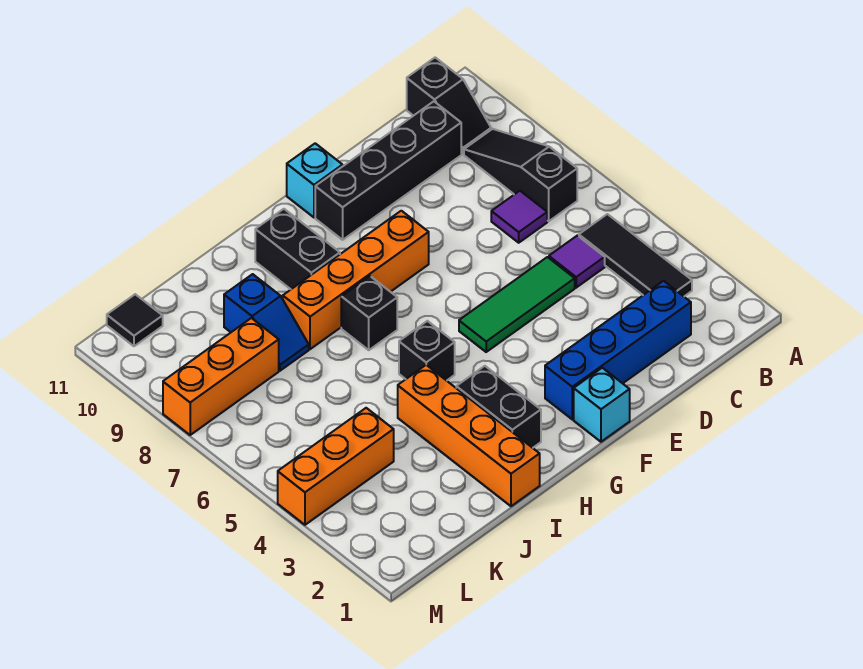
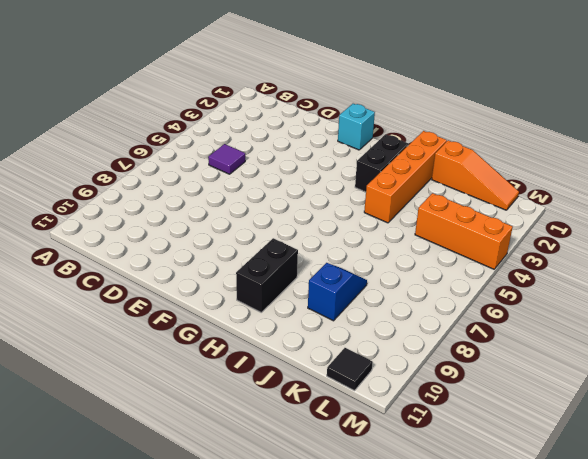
orange 1x3 slope [432,140,519,210] -> none
none -> black 1x3 tile [579,214,692,296]
none -> black 1x3 slope [464,129,577,221]
none -> black 1x2 slope [407,58,491,154]

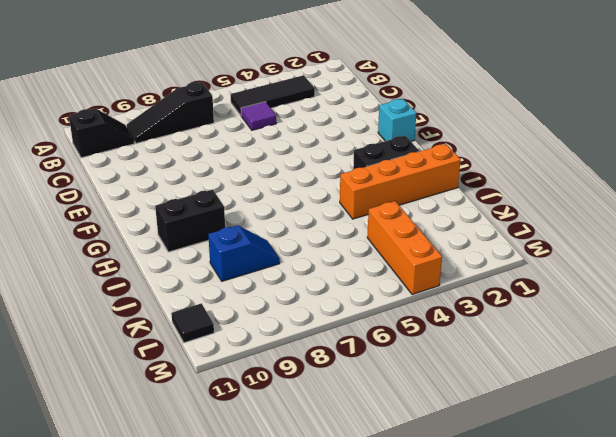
none -> blue 1x4 brick [545,281,691,419]
none -> purple 1x1 tile [491,191,547,243]
none -> black 1x4 brick [315,101,461,240]

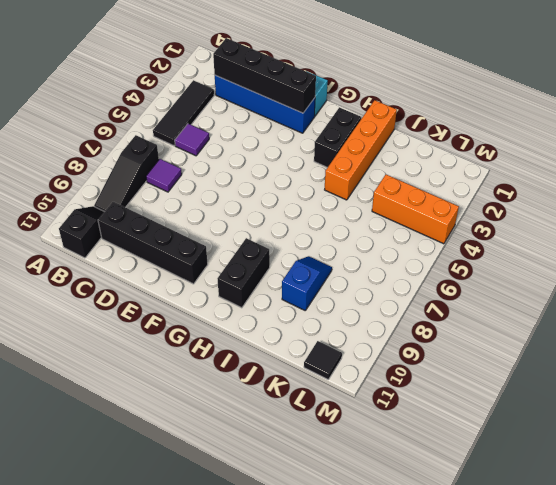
black 1x4 brick [213,38,316,113] -> none
none -> green 1x3 tile [459,257,575,352]
none -> orange 1x4 brick [283,211,429,349]
none -> cyan 1x1 brick [287,143,343,217]

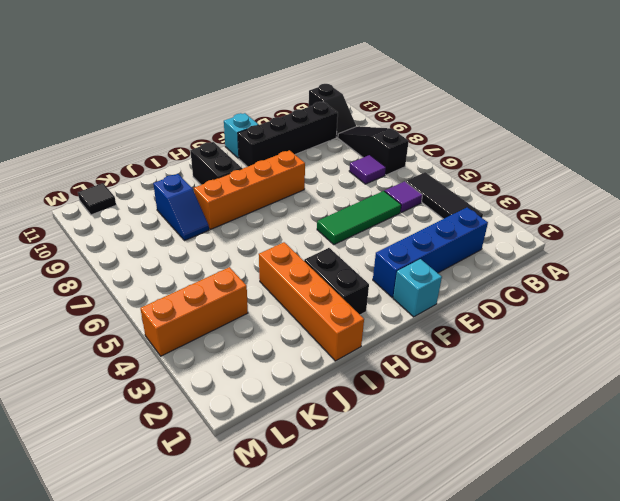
none -> black 1x1 brick [399,321,455,381]
none -> black 1x1 brick [341,276,397,350]
none -> orange 1x3 brick [163,318,279,435]

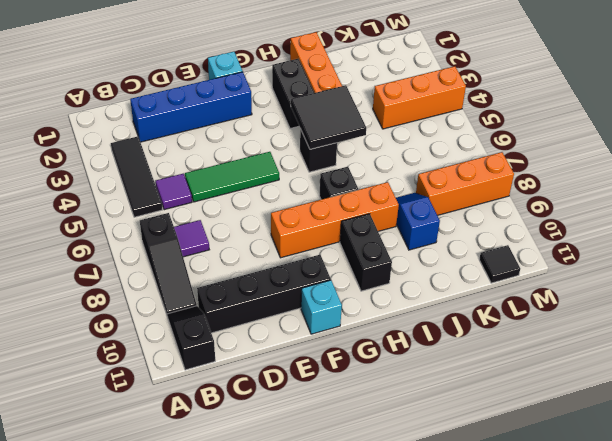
black 2x2 tile [291,85,366,149] -> none

